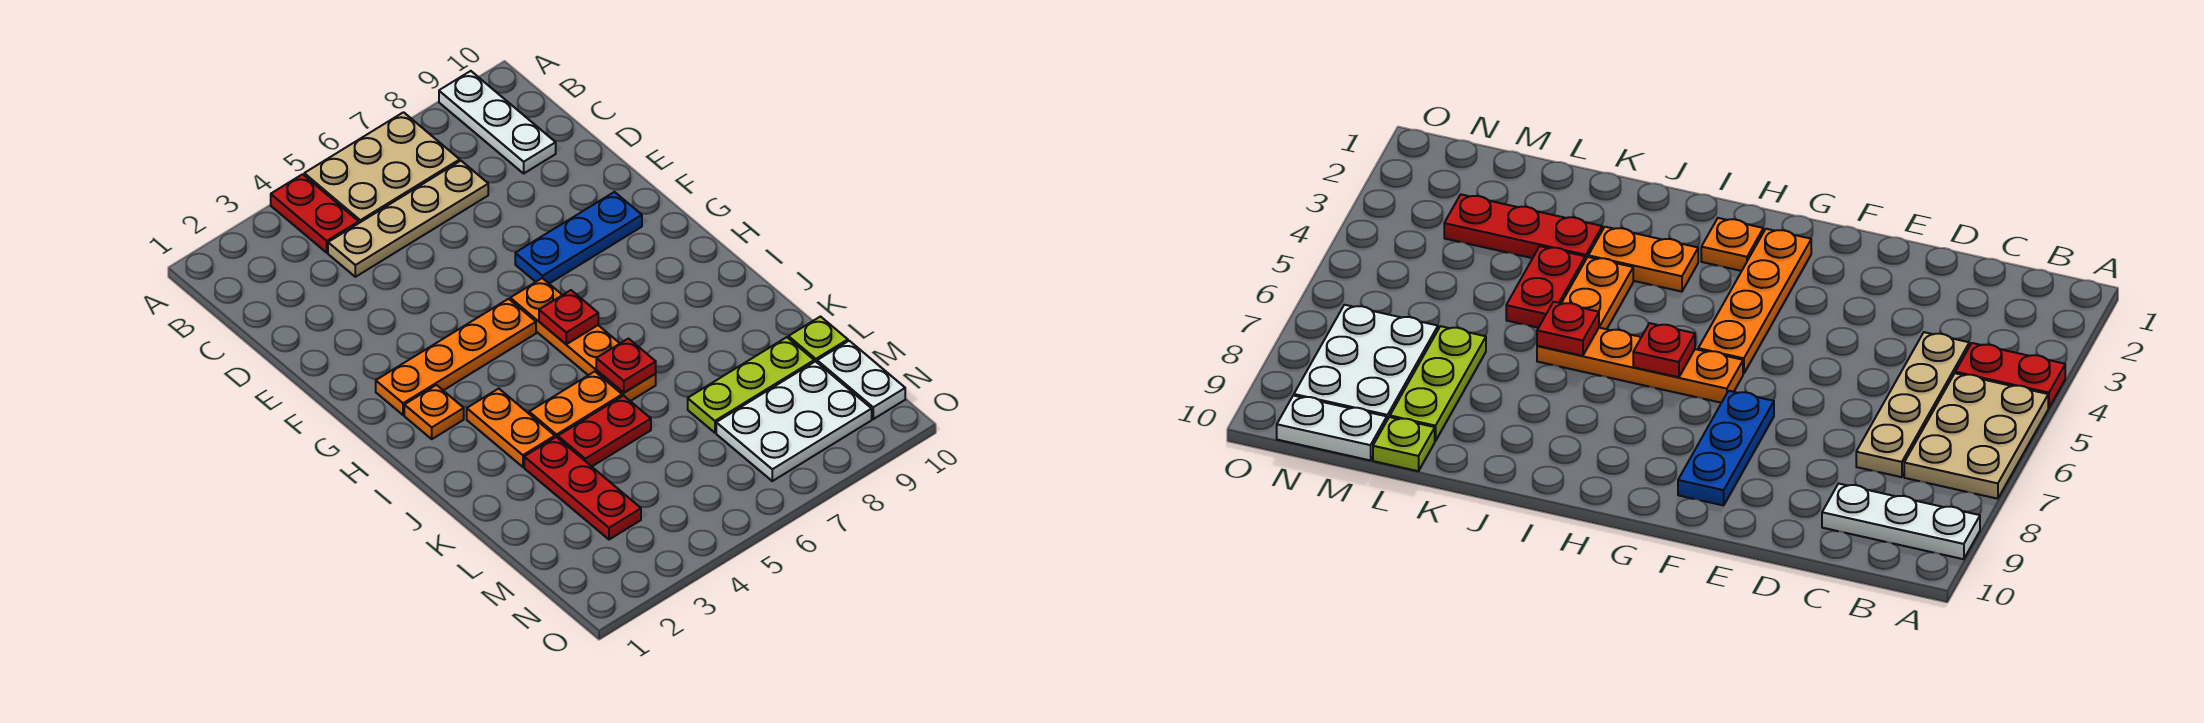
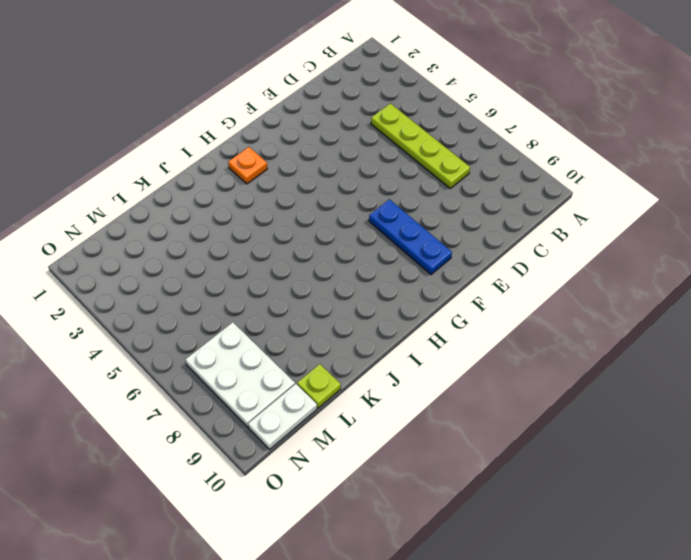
lime 1x4 plate [371,103,470,188] -> tan 1x4 plate [328,161,488,277]
none -> red 1x2 plate [271,174,359,253]
none -> tan 2x3 plate [304,112,460,223]
none -> white 1x3 plate [439,71,556,173]

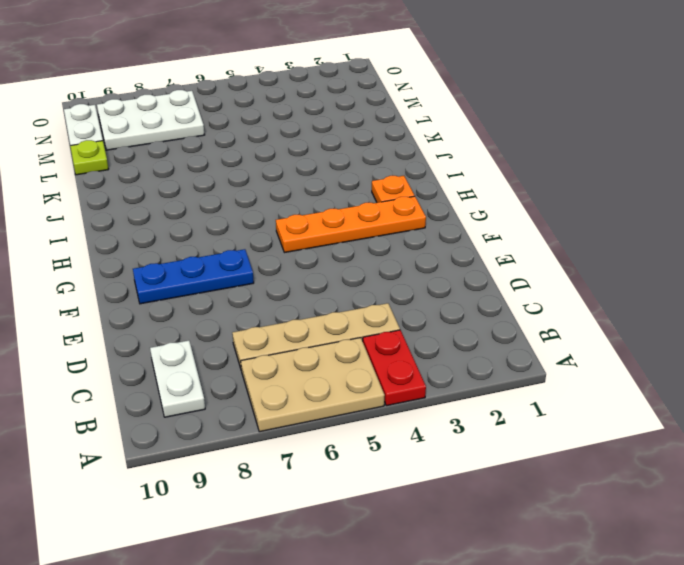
white 1x2 plate [150,340,205,417] -> white 1x3 plate [439,71,556,173]
none -> orange 1x4 plate [510,278,656,401]
none -> orange 1x2 plate [467,389,555,467]
none -> orange 1x2 plate [529,371,622,438]

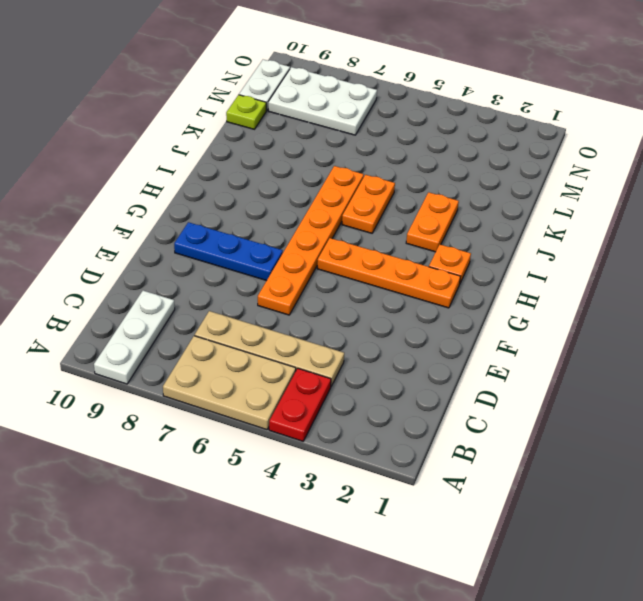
orange 1x6 plate [258,166,364,315] -> orange 1x4 plate [510,278,656,401]
orange 1x2 plate [342,175,395,233] -> orange 1x2 plate turned to [529,371,622,438]
none -> red 1x3 plate [524,437,641,540]
none -> red 1x2 plate [558,396,651,466]
none -> lime 1x3 plate [688,337,814,433]

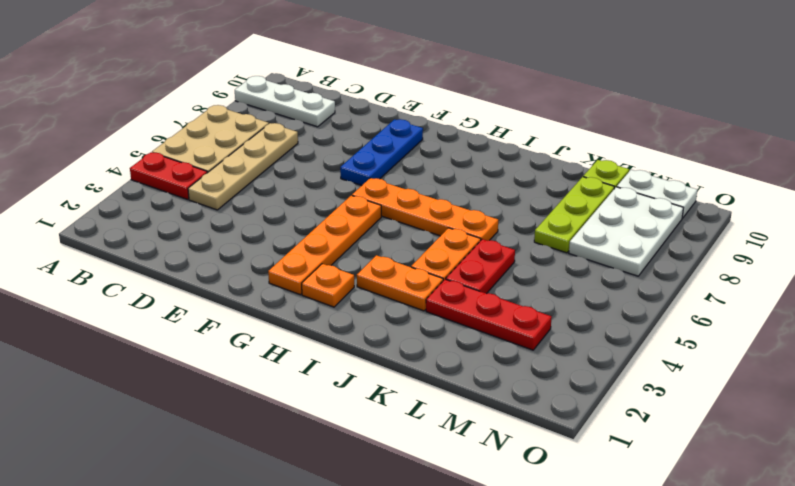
none -> red 1x1 plate [539,290,598,344]
none -> red 1x1 plate [596,339,656,393]

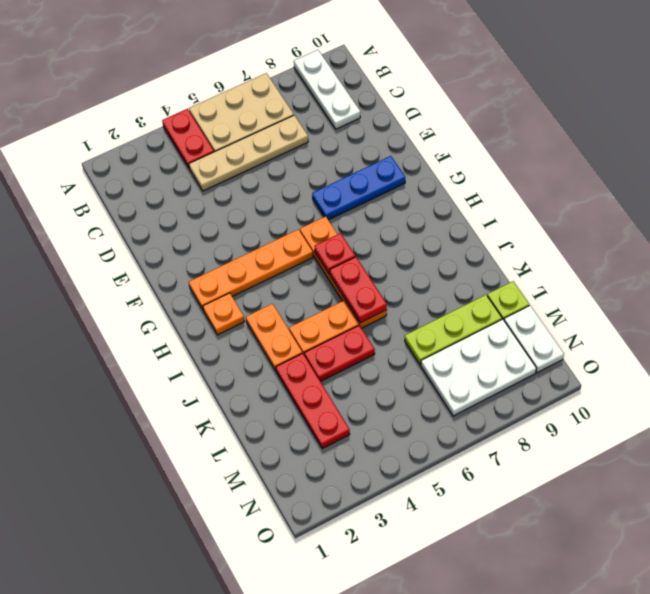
red 1x2 plate [330,257,387,323] -> red 1x1 plate [596,339,656,393]

